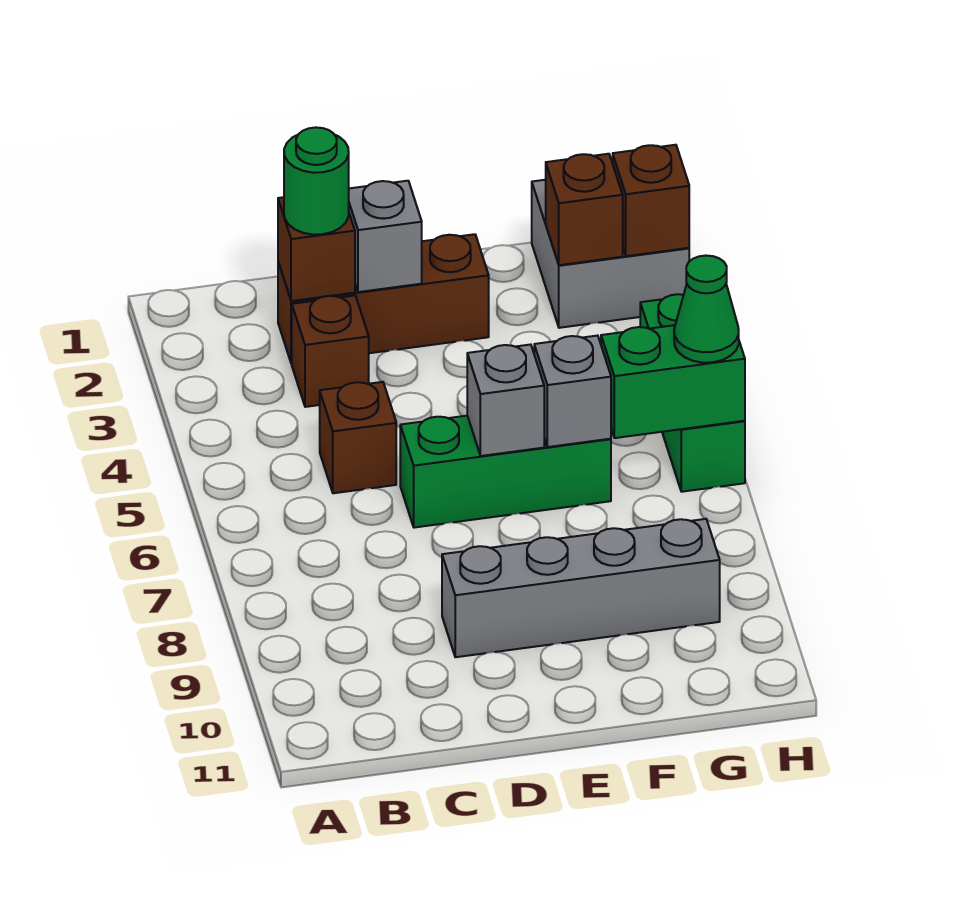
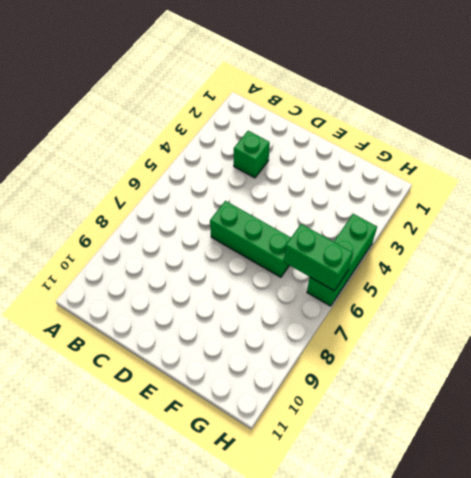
green 1x1 brick [234,131,270,178] -> brown 1x1 brick [292,295,369,407]
none -> brown 1x3 brick [278,234,489,364]
none -> brown 1x1 brick [320,382,396,493]
none -> grey 1x4 brick [442,519,720,657]

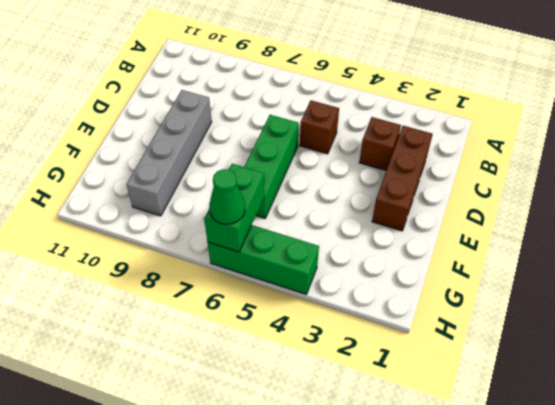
none -> grey 2x2 brick [532,180,689,328]
none -> brown 1x1 brick [278,197,355,301]
none -> grey 1x1 brick [349,181,422,292]

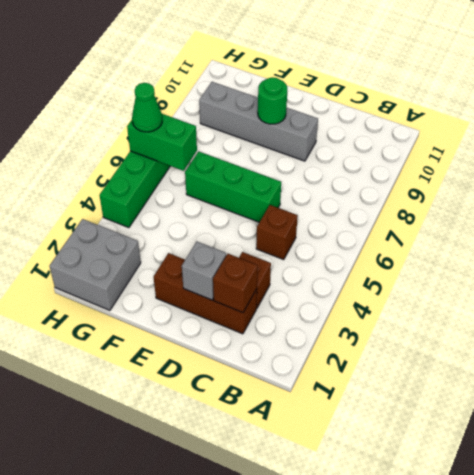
green 1x1 round brick [258,77,287,124] -> green 1x1 round brick moved to [284,127,349,235]
none -> grey 1x1 brick [467,345,544,456]
none -> grey 1x1 brick [534,336,611,447]
none -> brown 1x1 brick [546,154,623,265]

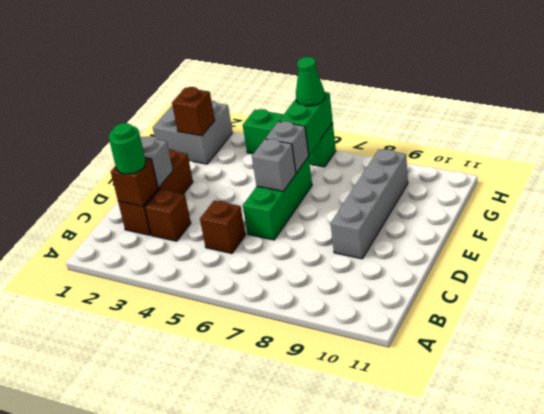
none -> brown 1x1 brick [613,145,689,256]

